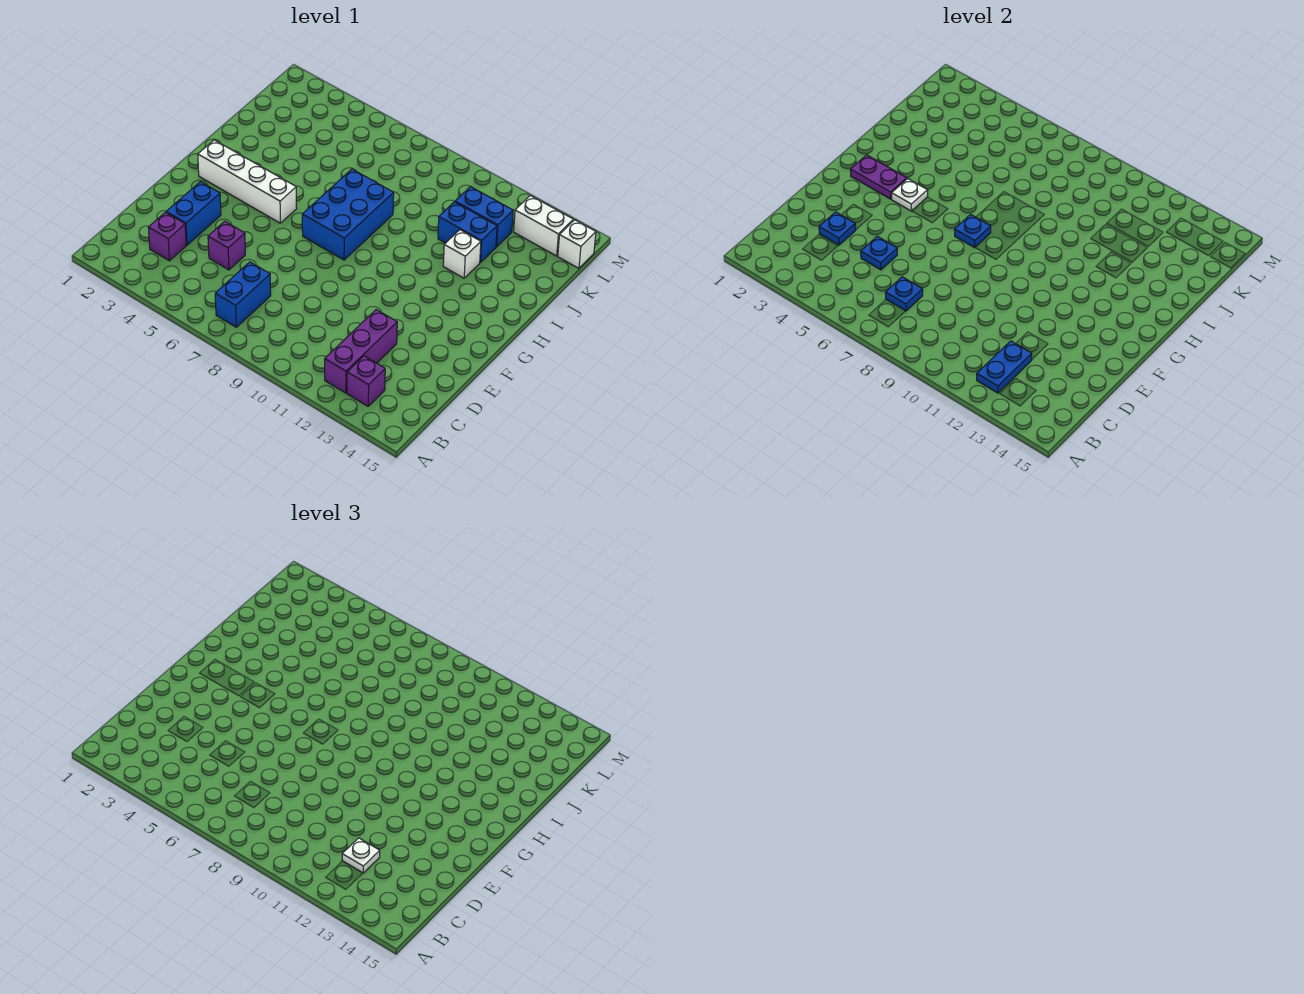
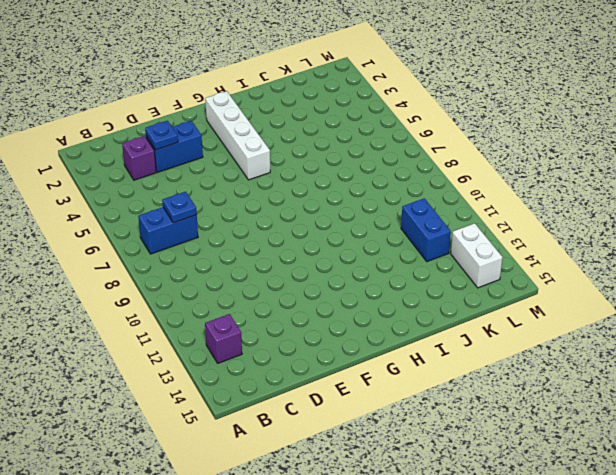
none -> purple 1x3 brick [325,310,397,393]
none -> purple 1x1 brick [208,221,245,270]
none -> blue 2x3 brick [302,169,394,260]

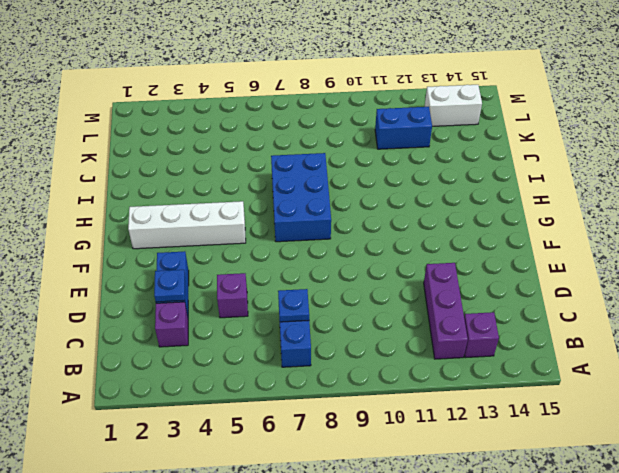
none -> white 1x1 brick [443,230,481,278]
none -> blue 1x2 brick [438,202,497,263]
none -> white 1x1 brick [558,220,596,268]

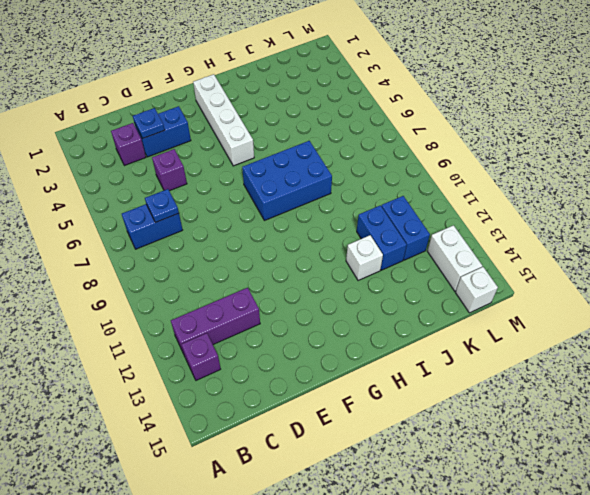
none -> blue 1x2 plate [977,341,1032,393]
none -> blue 1x1 plate [861,236,897,270]
none -> purple 1x2 plate [850,155,907,199]

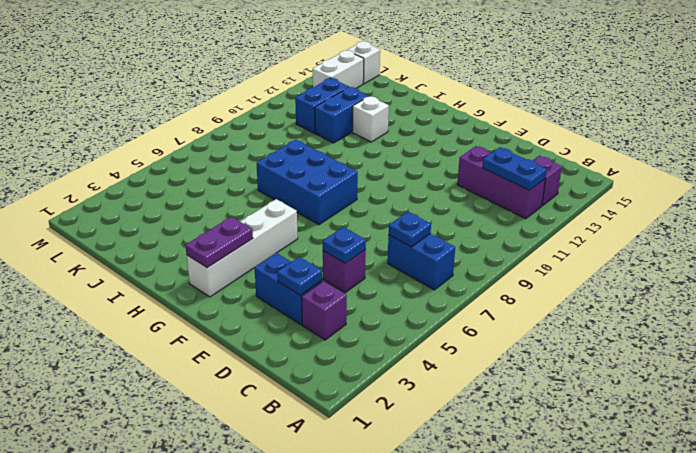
none -> white 1x1 plate [892,179,928,211]
none -> blue 1x1 plate [954,215,991,248]
none -> white 1x1 plate [342,838,380,873]

